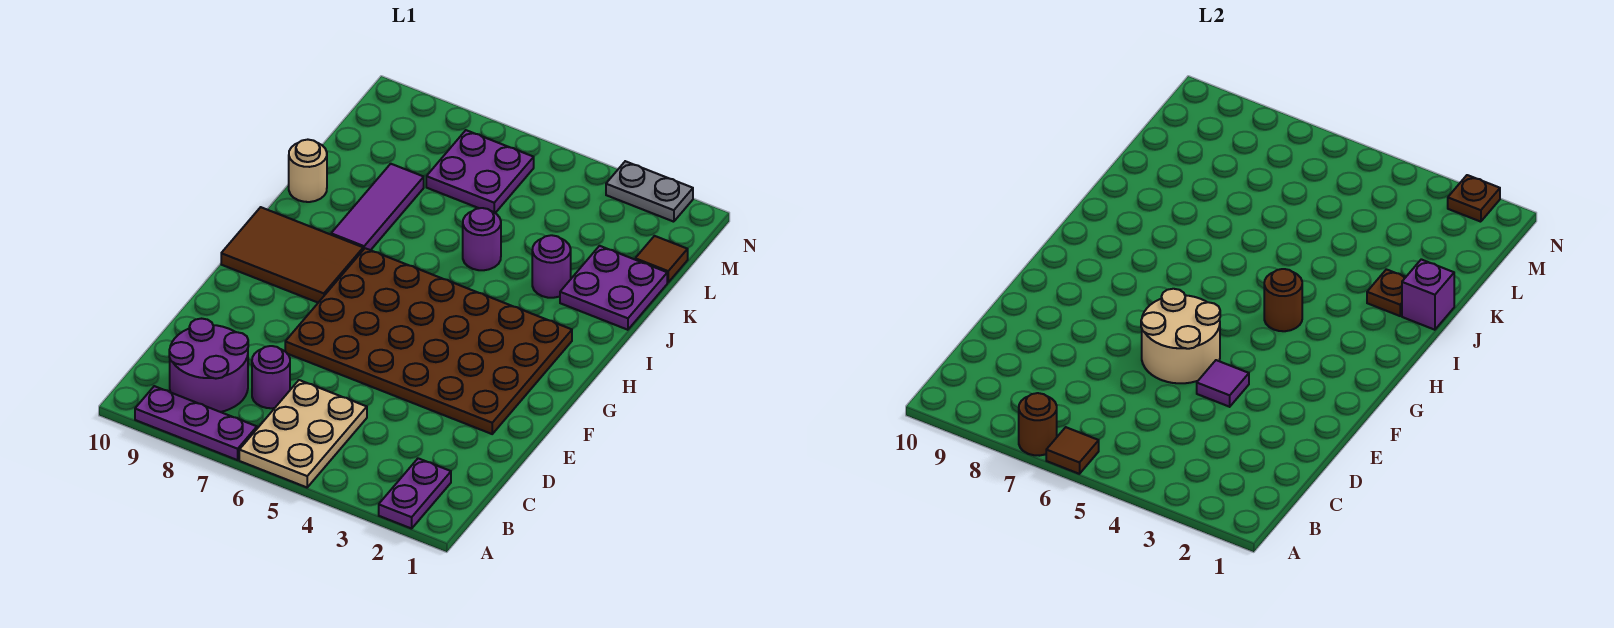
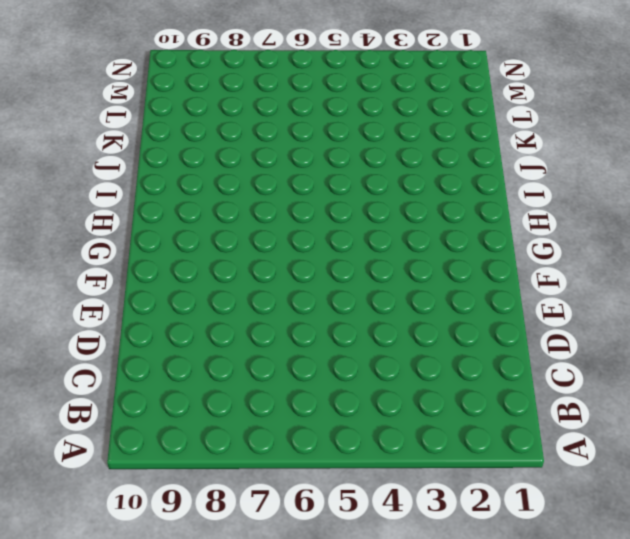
none -> purple 1x2 plate [379,458,451,529]
none -> tan 2x3 plate [239,380,367,487]
none -> purple 1x3 plate [135,386,257,460]

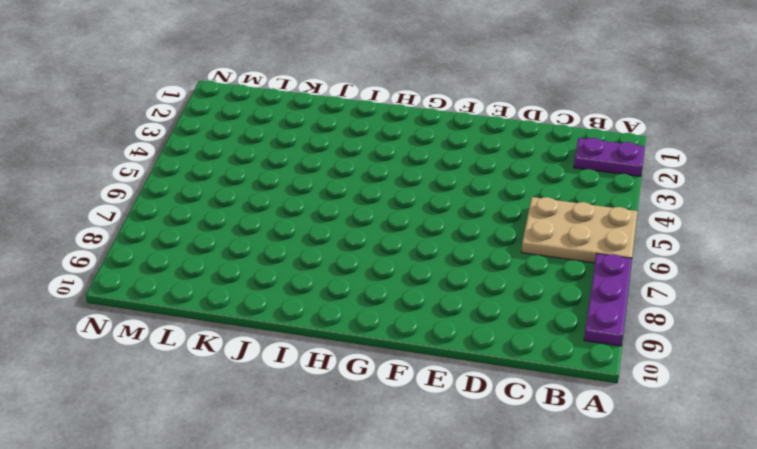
none -> purple 2x2 round brick [169,319,248,412]
none -> purple 1x1 round brick [252,346,290,408]
none -> brown 4x6 plate [285,248,572,434]

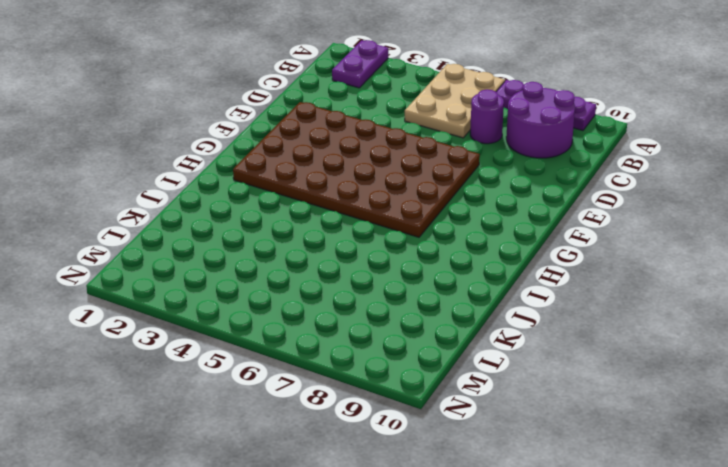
none -> brown 2x3 tile [221,207,363,302]
none -> purple 1x3 tile [331,164,424,250]
none -> purple 2x2 plate [560,246,667,330]

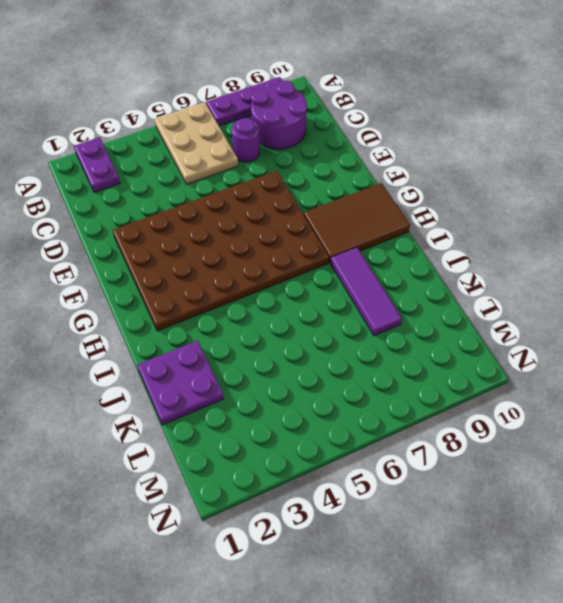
none -> purple 1x1 round brick [532,235,571,298]
none -> purple 1x1 round brick [463,208,501,270]
none -> tan 1x1 round brick [289,140,327,202]

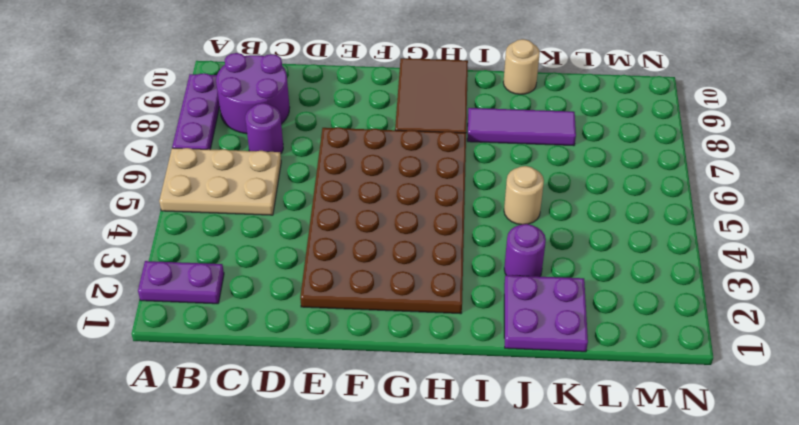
tan 1x1 round brick [504,166,544,225] -> purple 1x1 round brick [463,208,501,270]
none -> brown 1x1 tile [635,236,688,282]
none -> purple 2x2 plate [426,130,534,213]
none -> grey 1x2 plate [606,161,693,222]

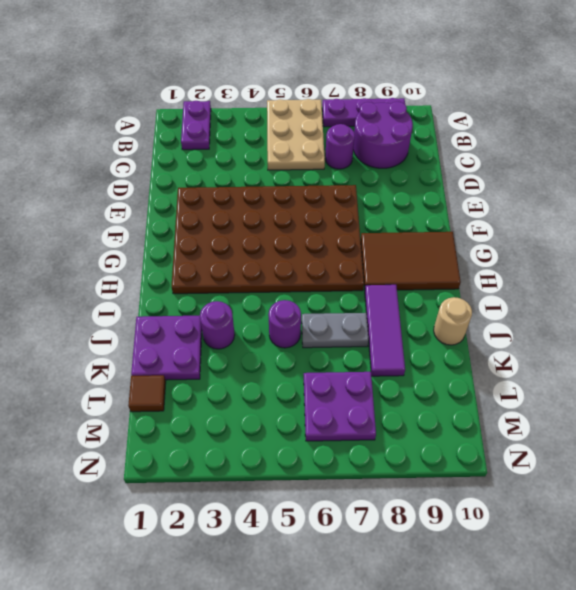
grey 1x2 plate [302,313,368,348] -> grey 1x2 plate moved to [606,161,693,222]
none -> brown 1x1 tile [1046,427,1099,474]
none -> brown 1x1 round brick [1019,393,1057,456]
none -> purple 1x1 tile [1197,360,1249,407]

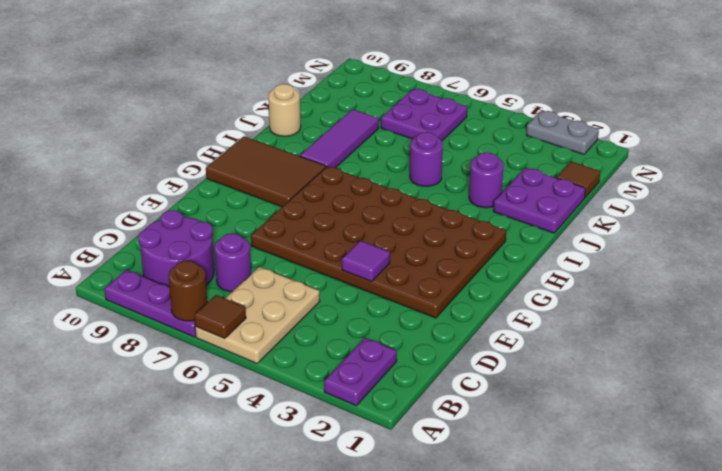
none -> tan 2x2 round brick [1141,289,1220,383]
none -> brown 1x1 round brick [1264,269,1302,331]
none -> purple 1x1 brick [1402,259,1454,330]

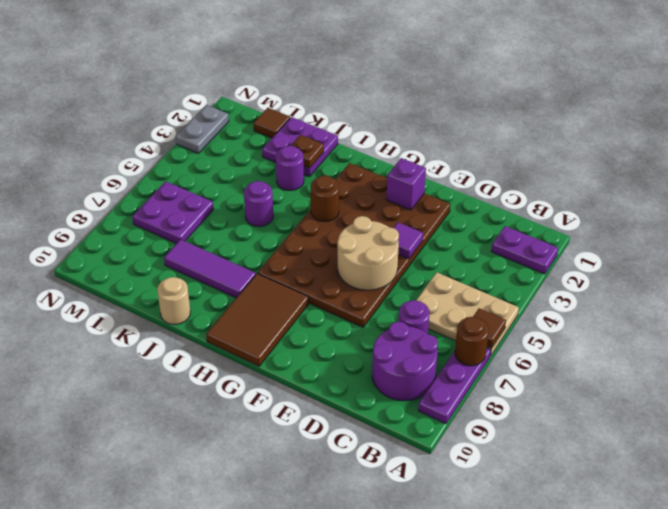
purple 1x1 brick [386,158,426,210] -> purple 1x1 brick moved to [1402,259,1454,330]
none -> brown 1x1 plate [1448,175,1500,222]

